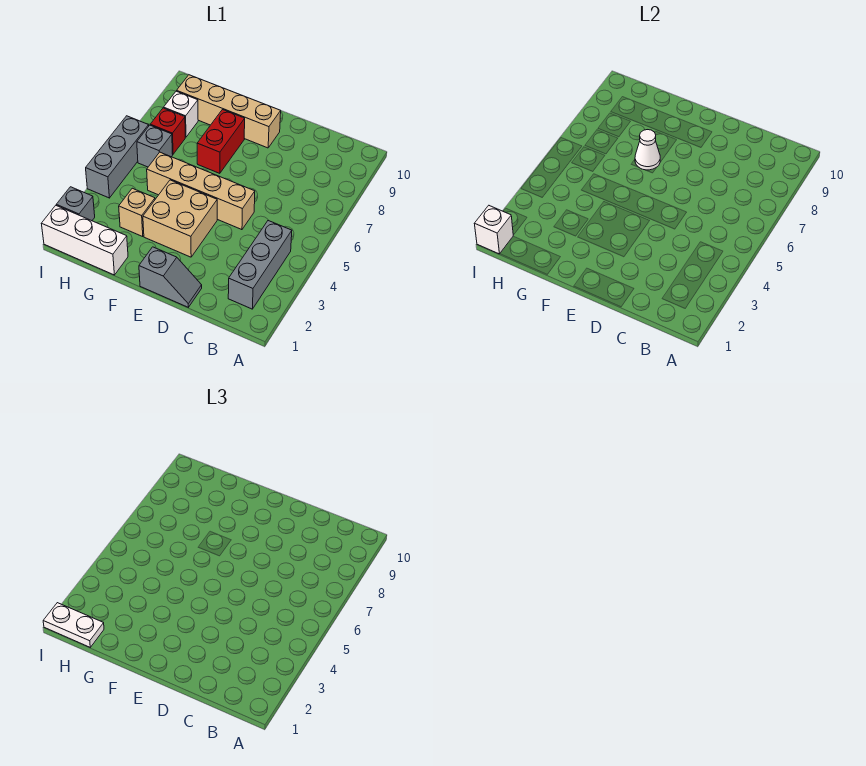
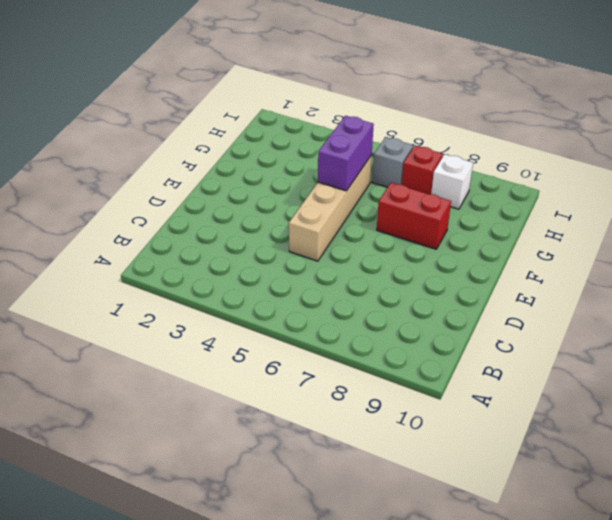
purple 1x2 brick [318,116,374,191] -> none
none -> grey 1x3 brick [228,220,292,309]
none -> grey 1x2 slope [139,247,202,307]
none -> tan 2x2 brick [143,180,217,257]

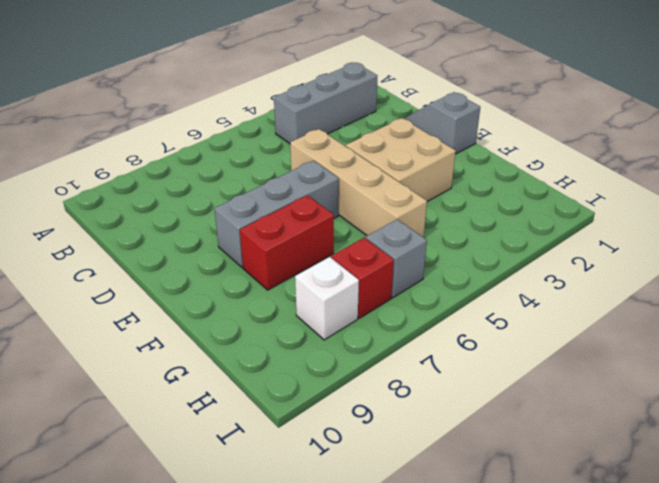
grey 1x3 brick [214,161,339,267] -> grey 1x3 brick moved to [86,116,149,198]
none -> tan 1x4 brick [177,75,281,148]
none -> white 1x3 brick [41,206,128,275]
none -> tan 1x1 brick [119,188,155,237]

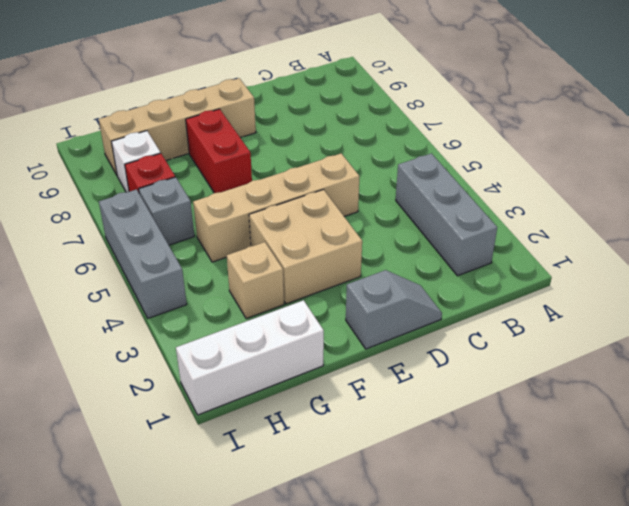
none -> grey 1x1 brick [56,187,95,221]
none -> white 1x1 cone [635,130,660,170]
none -> white 1x1 brick [474,206,513,254]

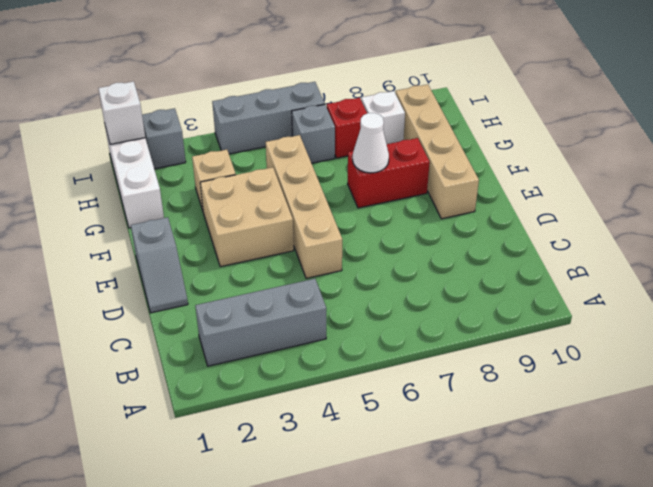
none -> white 1x2 plate [43,603,104,647]

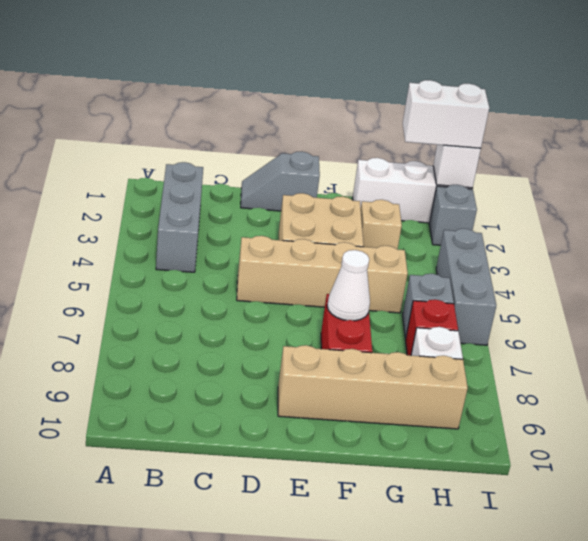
white 1x2 brick [403,80,489,148] -> white 1x2 plate [43,603,104,647]

